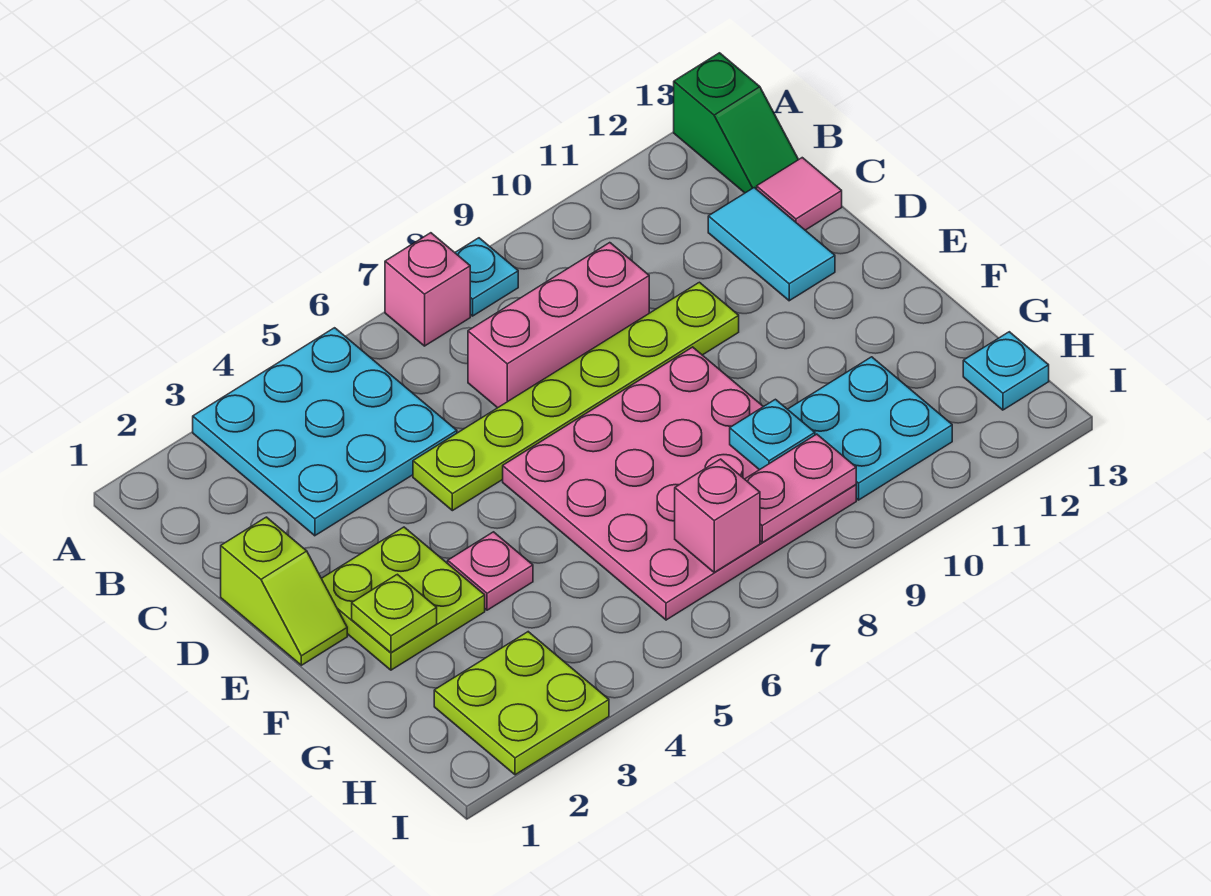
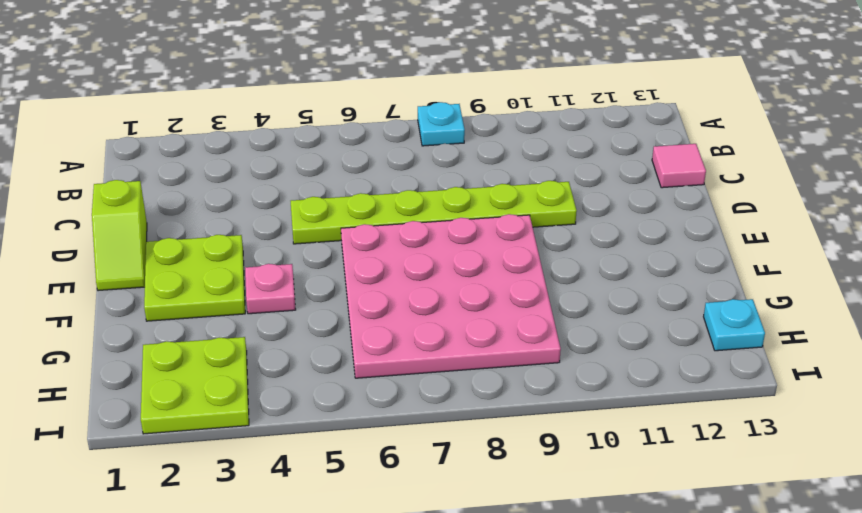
none -> cyan 3x3 plate [193,328,457,536]
none -> pink 1x1 brick [385,233,470,346]
none -> green 1x2 slope [674,53,798,193]

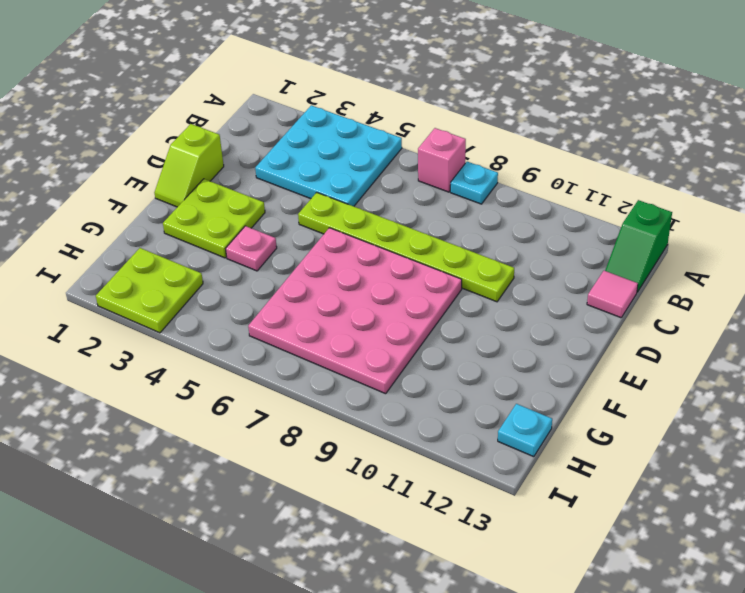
none -> pink 1x3 brick [468,243,649,408]
none -> cyan 1x2 tile [708,188,835,301]
none -> cyan 2x2 plate [788,357,952,500]

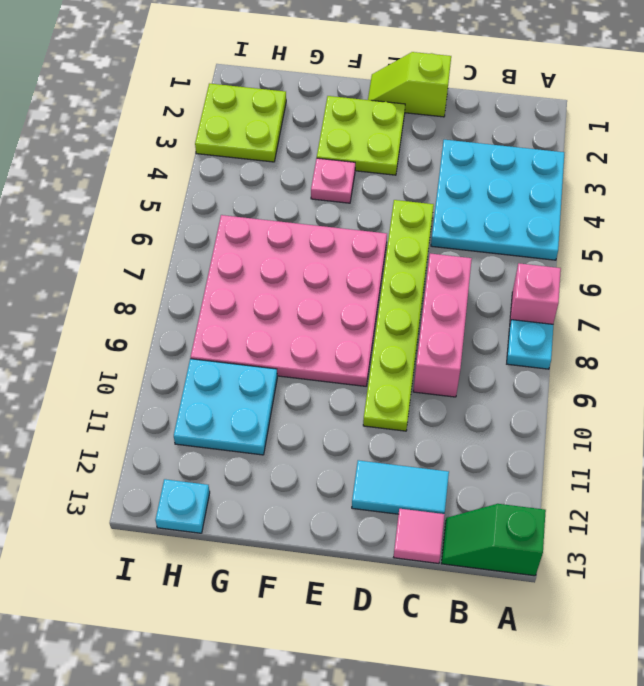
none -> lime 1x1 plate [352,574,437,653]
none -> cyan 1x1 plate [730,399,815,470]
none -> pink 1x1 brick [675,459,760,572]

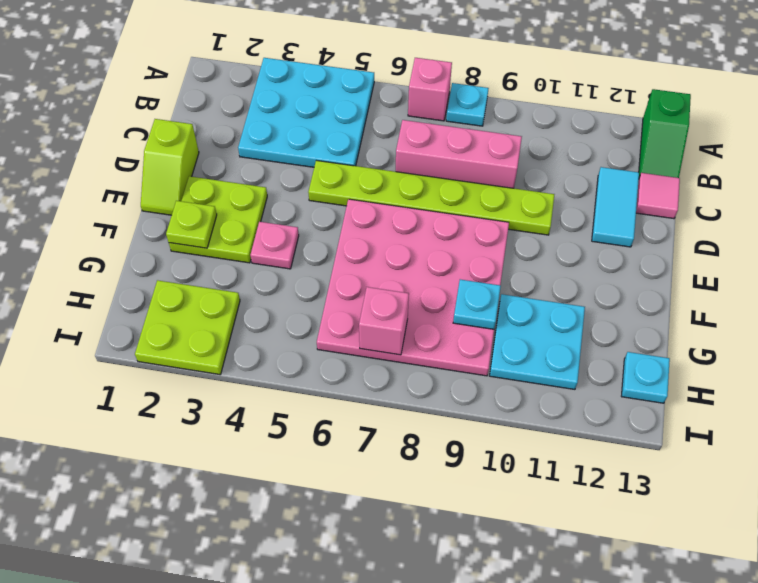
none -> pink 1x2 plate [745,434,856,542]

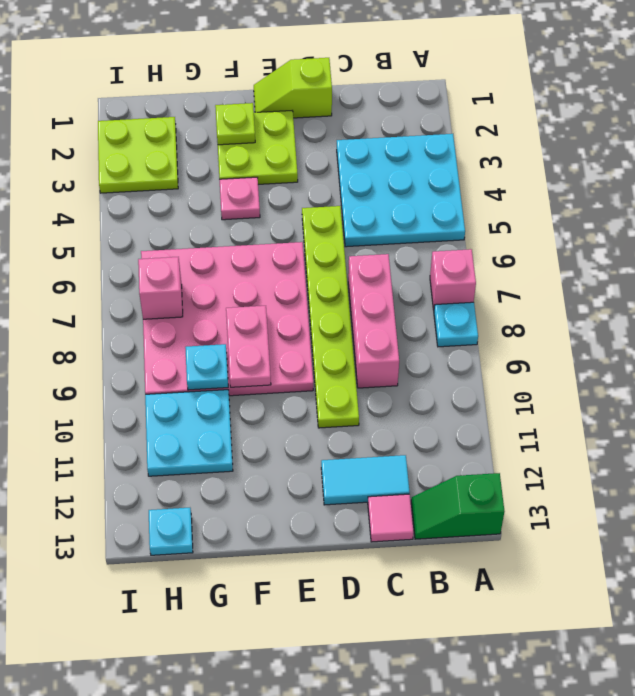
pink 1x2 plate [226,306,271,387] -> pink 1x2 plate moved to [745,434,856,542]

